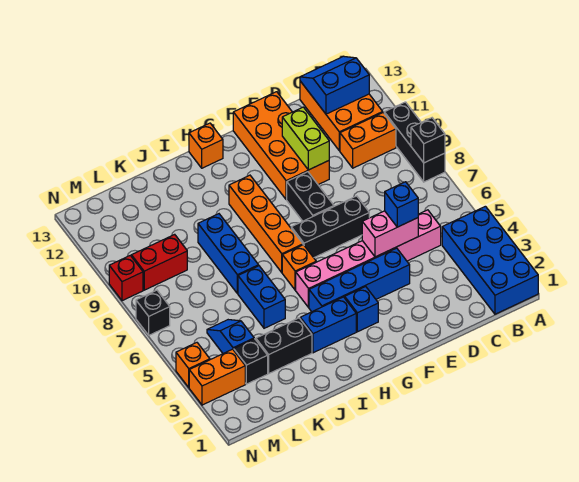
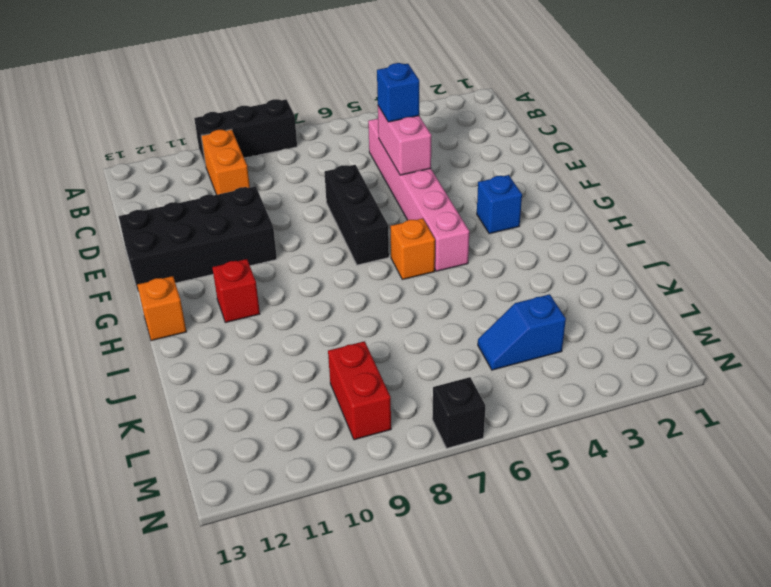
black 2x4 brick [119,186,277,292] -> orange 2x4 brick [233,92,329,200]
red 1x1 brick [212,259,260,323] -> red 1x1 brick moved to [109,255,143,301]
none -> blue 2x4 brick [442,206,538,314]
none -> orange 2x3 brick [300,81,383,151]
none -> blue 1x4 brick [309,248,410,312]

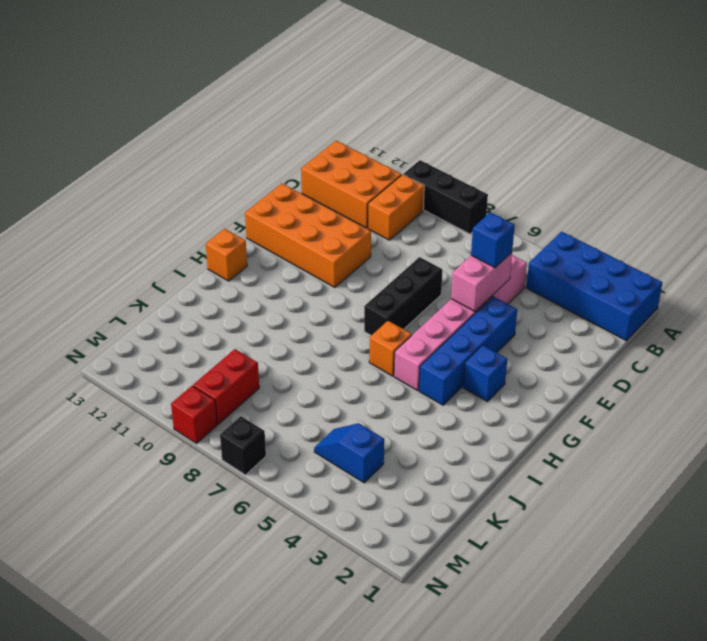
none -> black 1x2 brick [287,172,334,221]
none -> blue 1x2 brick [300,297,356,353]
none -> orange 1x4 brick [229,175,303,272]

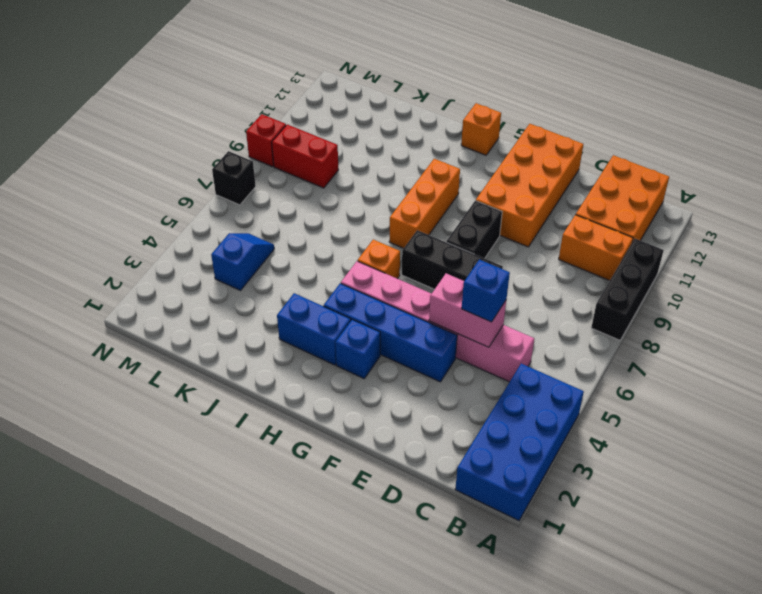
orange 1x3 brick [389,159,460,248] -> orange 1x4 brick [229,175,303,272]
none -> black 1x2 brick [256,318,312,373]
none -> blue 1x2 brick [238,266,285,328]
none -> blue 1x3 brick [198,214,259,294]

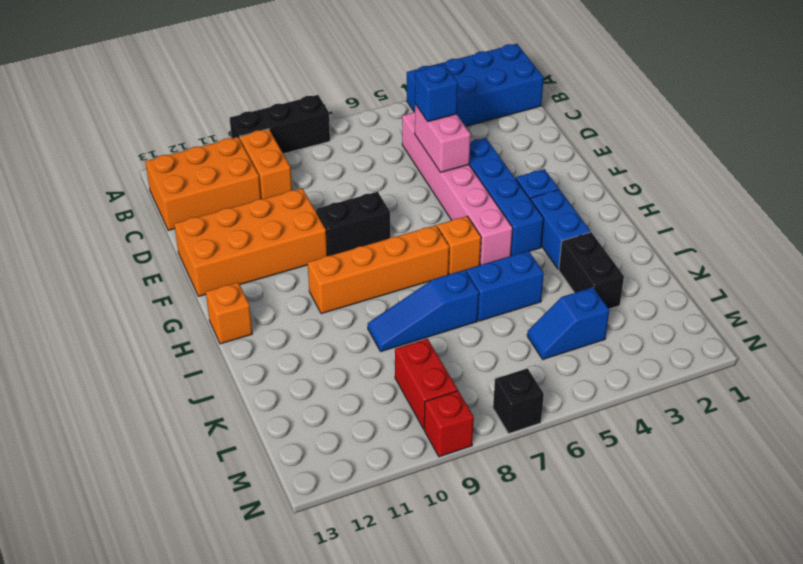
blue 1x3 slope [368,270,479,352] -> blue 1x3 brick [198,214,259,294]
none -> black 1x3 brick [291,196,369,258]
none -> black 1x1 brick [234,339,268,384]
none -> orange 1x2 brick [189,349,245,405]

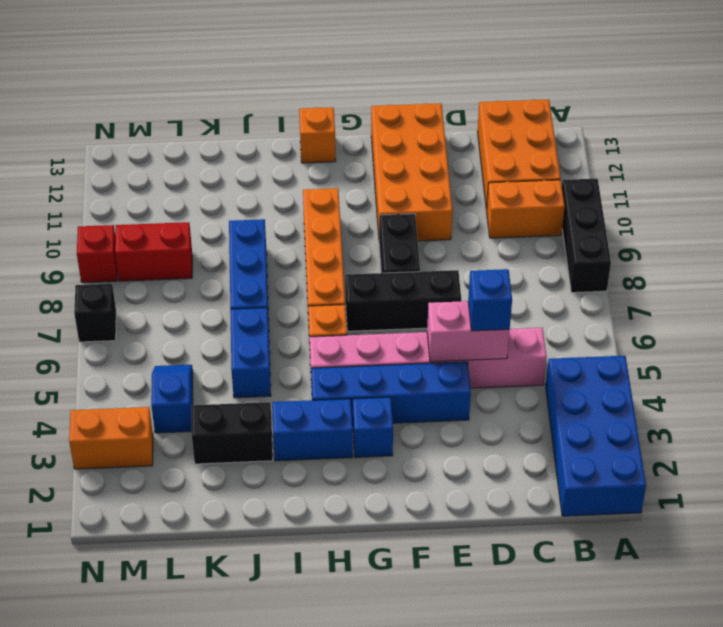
none -> black 1x1 brick [234,339,268,384]
none -> orange 1x1 brick [176,343,210,387]
none -> black 1x1 brick [411,118,445,163]

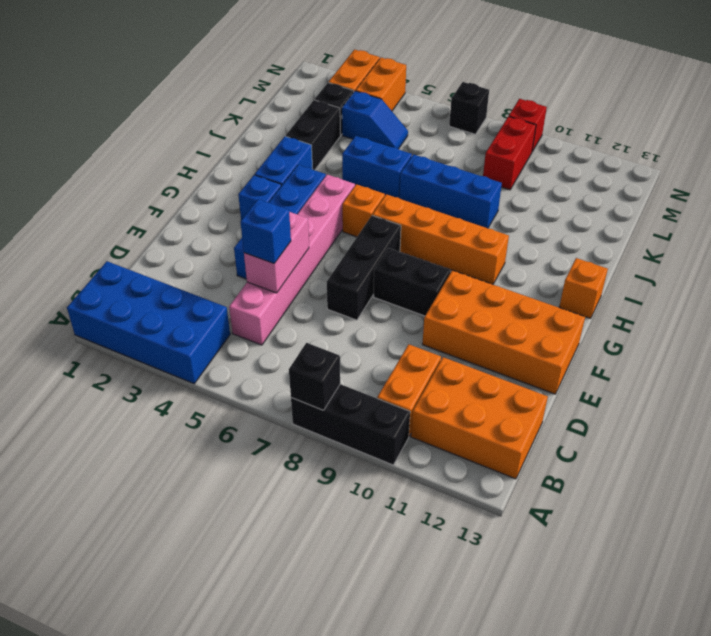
orange 1x2 brick [356,58,406,111] -> orange 1x1 brick [176,343,210,387]
none -> blue 2x2 slope [300,56,369,114]
none -> lime 1x2 brick [282,107,329,170]

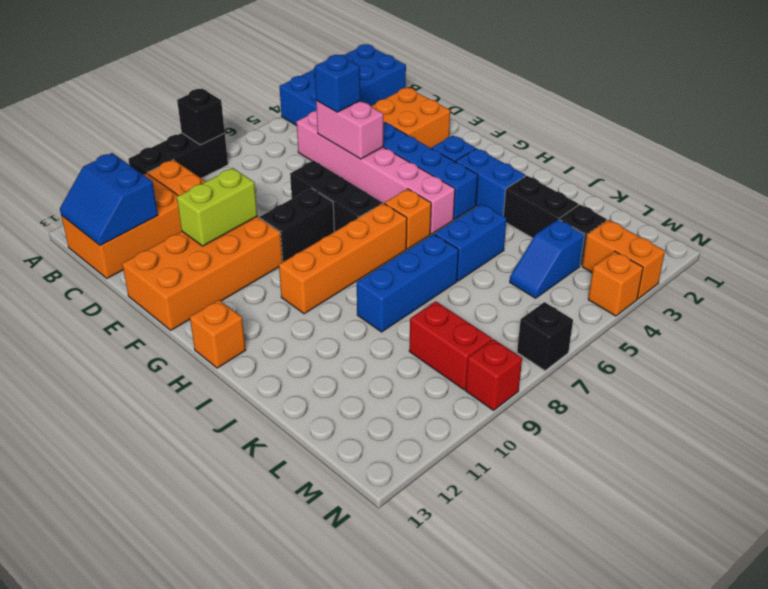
orange 2x2 brick [371,88,450,148] -> none

